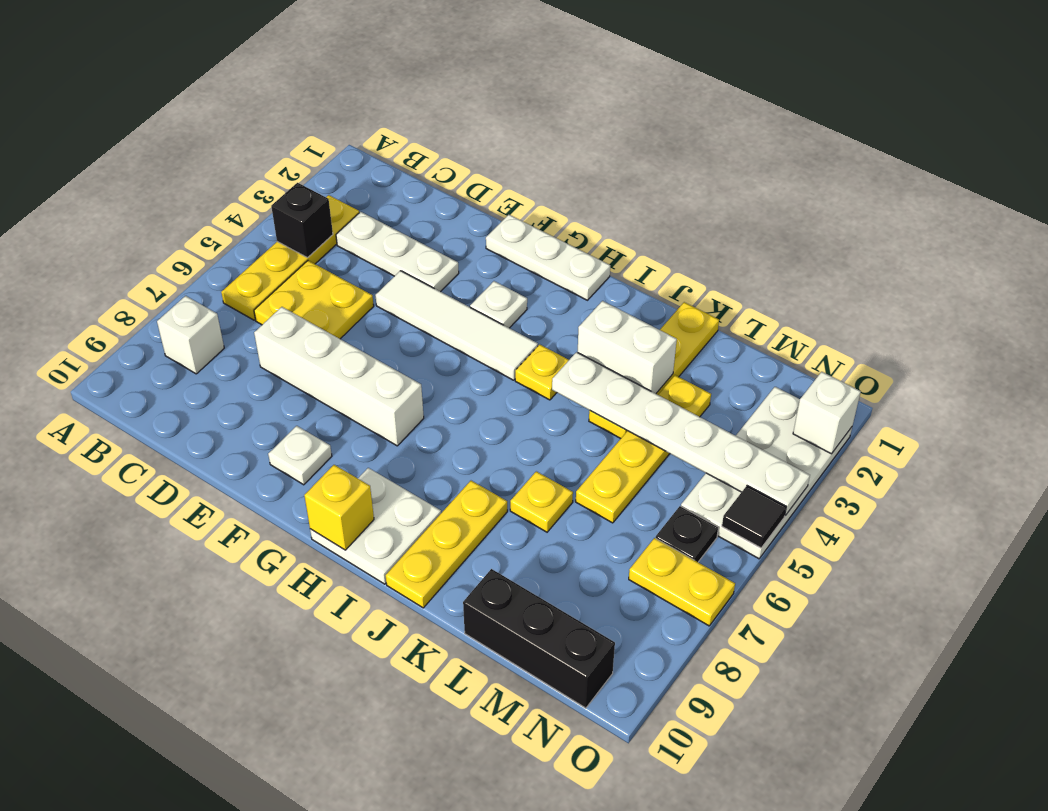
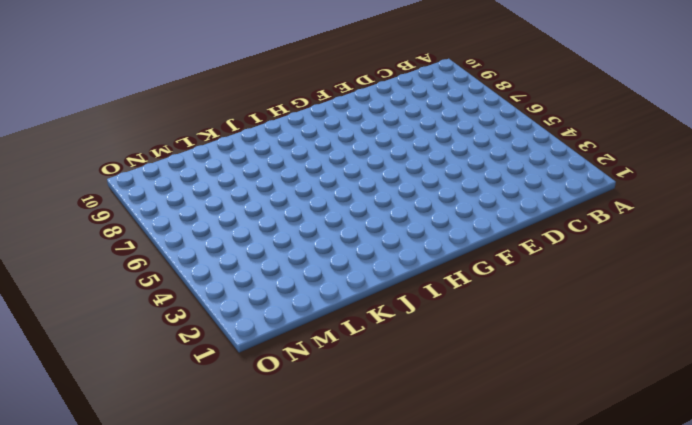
none -> yellow 1x4 plate [221,195,359,320]
none -> white 1x1 brick [157,296,224,374]
none -> white 1x3 plate [336,212,459,292]

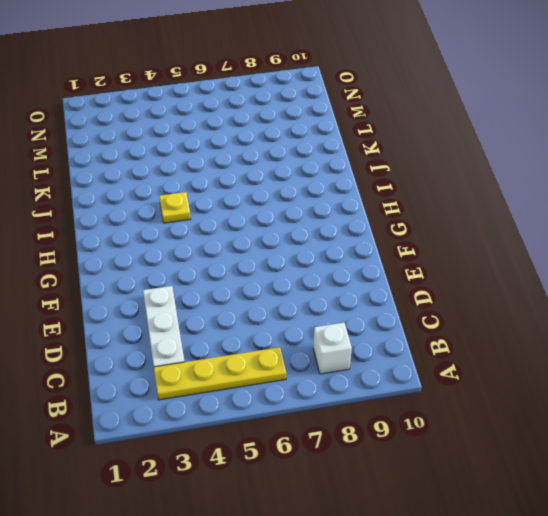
none -> yellow 2x2 plate [254,261,374,339]
none -> white 1x4 brick [254,307,424,446]
none -> white 1x4 tile [375,271,538,380]

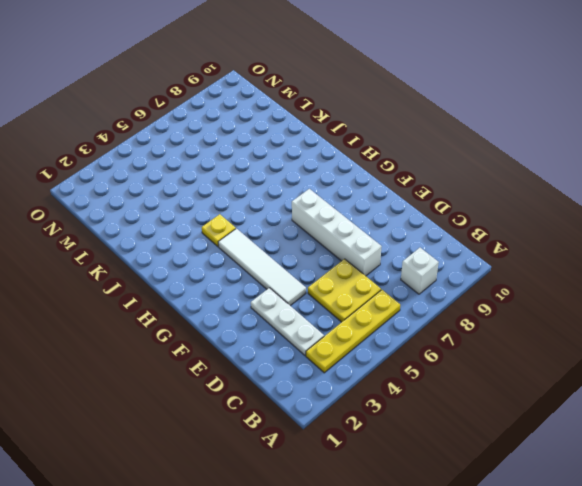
none -> white 1x3 plate [486,215,610,300]
none -> white 1x1 plate [268,426,332,485]
none -> white 1x1 plate [470,281,527,328]

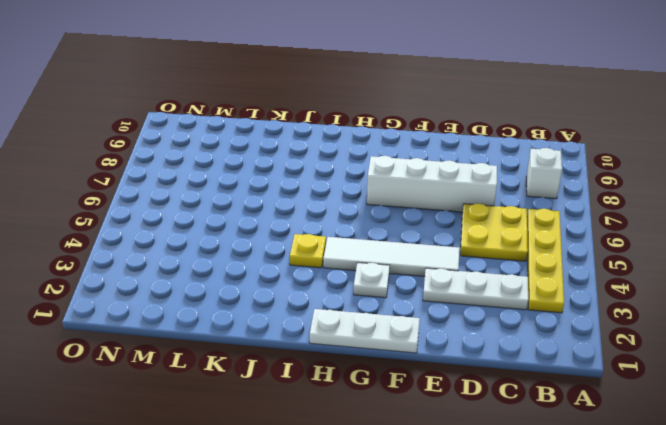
none -> white 1x1 plate [268,426,332,485]
none -> white 2x2 plate [310,468,441,584]
none -> yellow 1x3 plate [386,481,507,608]

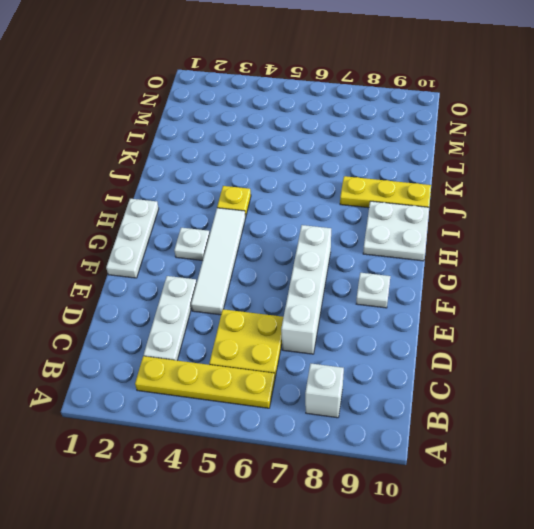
none -> yellow 1x4 plate [589,302,719,439]
none -> yellow 1x1 plate [510,471,573,532]
none -> yellow 1x4 plate [576,375,711,523]

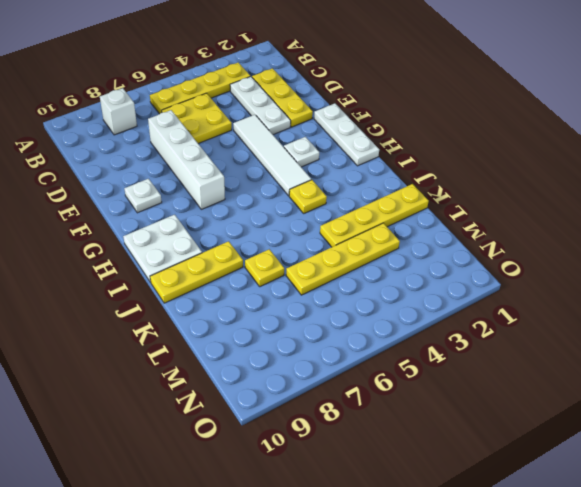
yellow 1x3 plate [252,68,313,127] -> none
none -> black 1x3 brick [463,569,615,708]
none -> white 2x4 plate [681,387,852,559]
none -> black 1x1 plate [656,506,718,562]

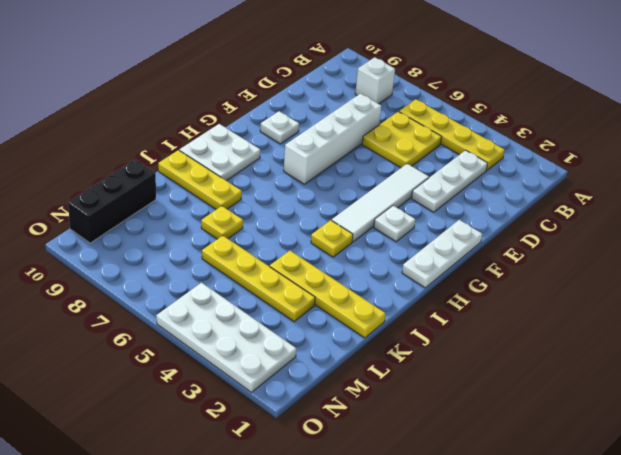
none -> black 1x1 plate [656,506,718,562]
none -> yellow 1x2 plate [629,538,735,626]
none -> black 1x1 brick [271,183,333,258]

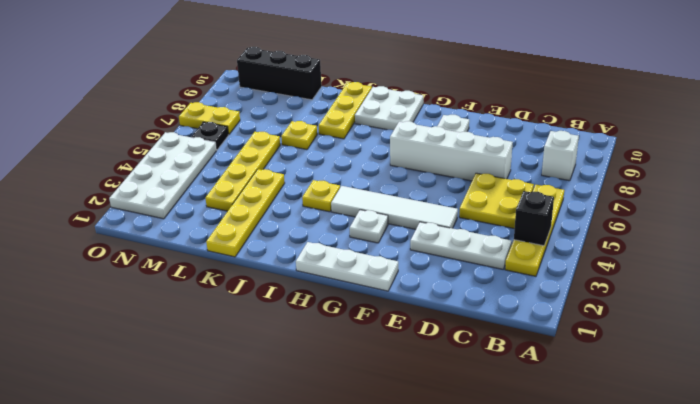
none -> yellow 1x1 brick [304,465,374,550]
none -> white 1x2 brick [578,301,677,394]
none -> white 1x6 plate [552,352,810,515]

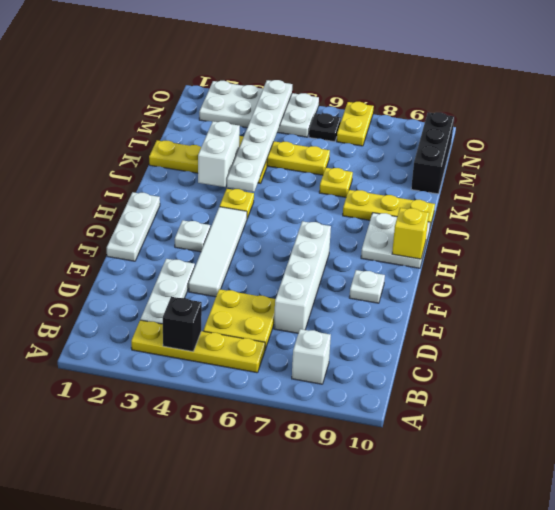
none -> white 1x1 brick [793,372,861,454]
none -> black 1x1 tile [722,486,786,548]

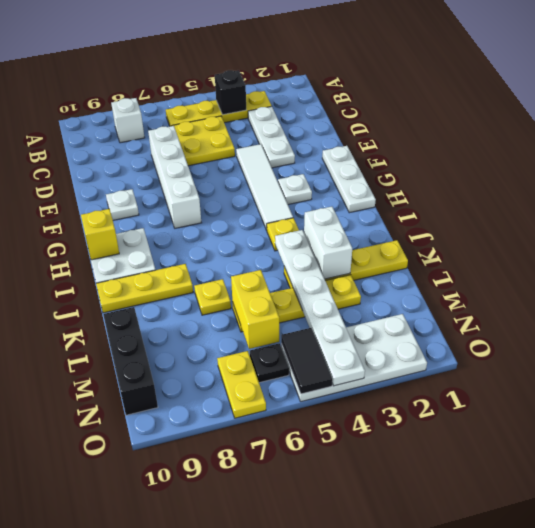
yellow 1x2 brick [231,270,279,349] -> none
black 1x2 tile [281,328,332,394] -> black 1x1 tile [722,486,786,548]
none -> white 1x1 brick [793,372,861,454]

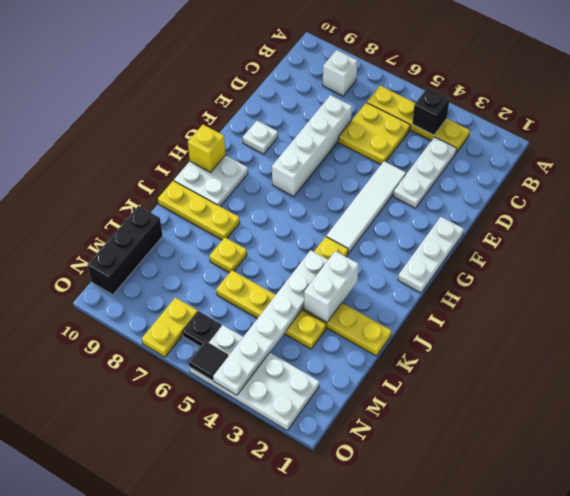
none -> white 1x1 plate [470,281,527,328]
none -> white 1x1 brick [793,372,861,454]

